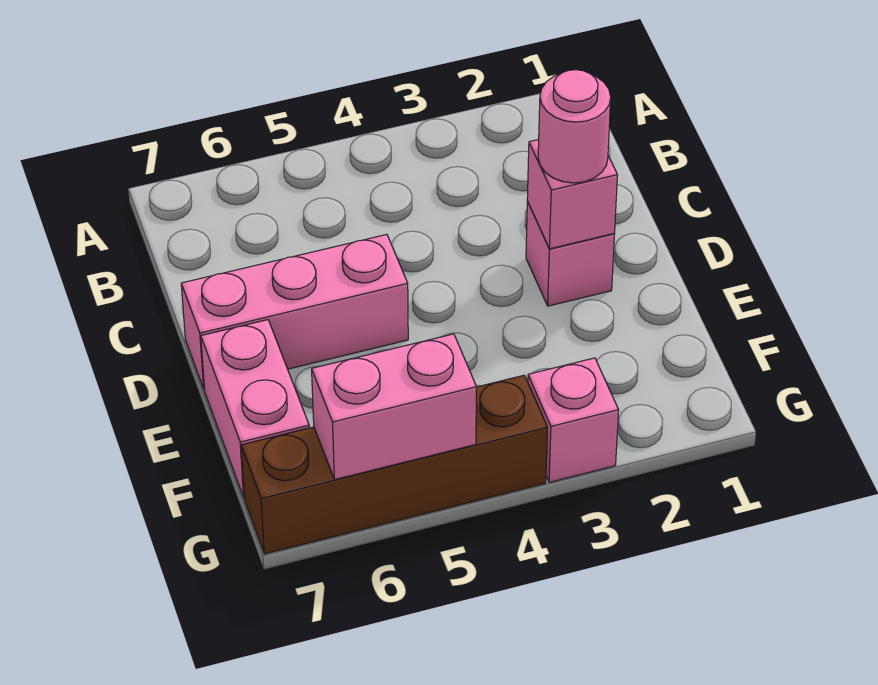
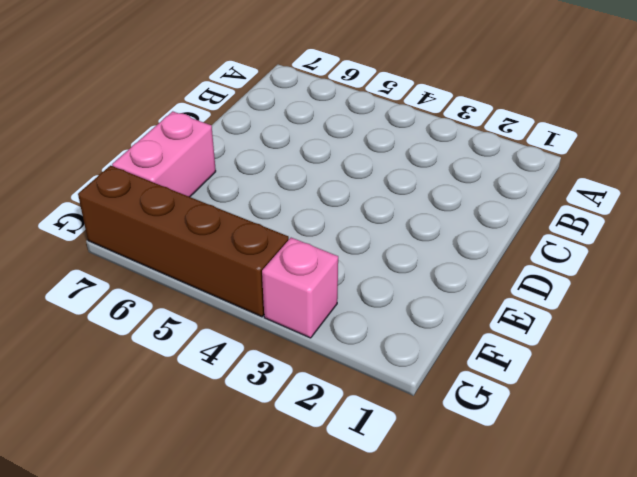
none -> pink 1x1 brick [526,202,615,306]
none -> pink 1x3 brick [181,235,408,388]

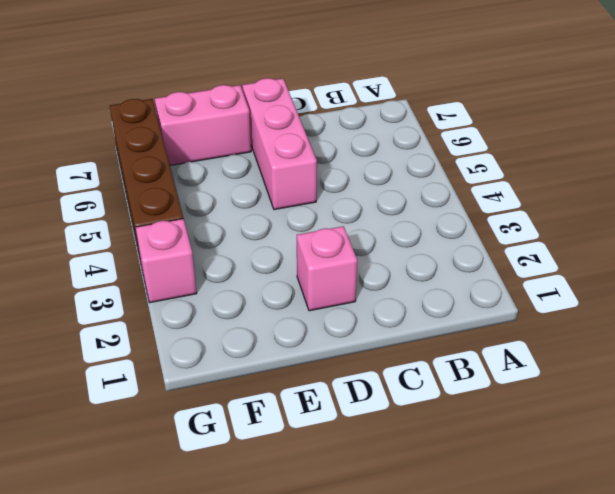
none -> pink 1x1 brick [527,140,617,249]
none -> pink 1x2 brick [312,334,477,479]

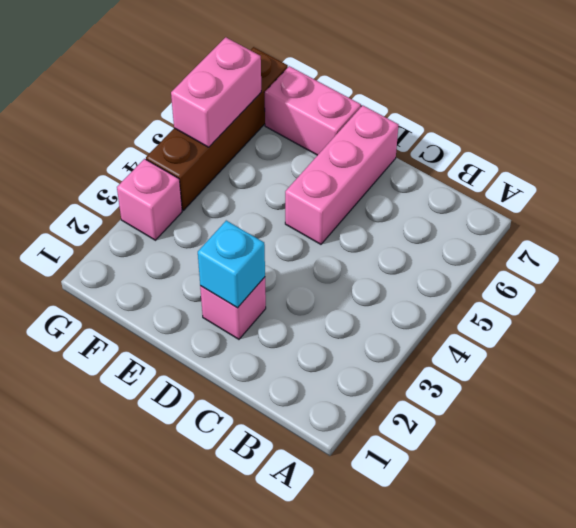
cyan 1x1 brick [198,221,265,308] -> pink 1x1 brick [527,140,617,249]
none -> pink 1x1 round brick [538,70,611,183]

